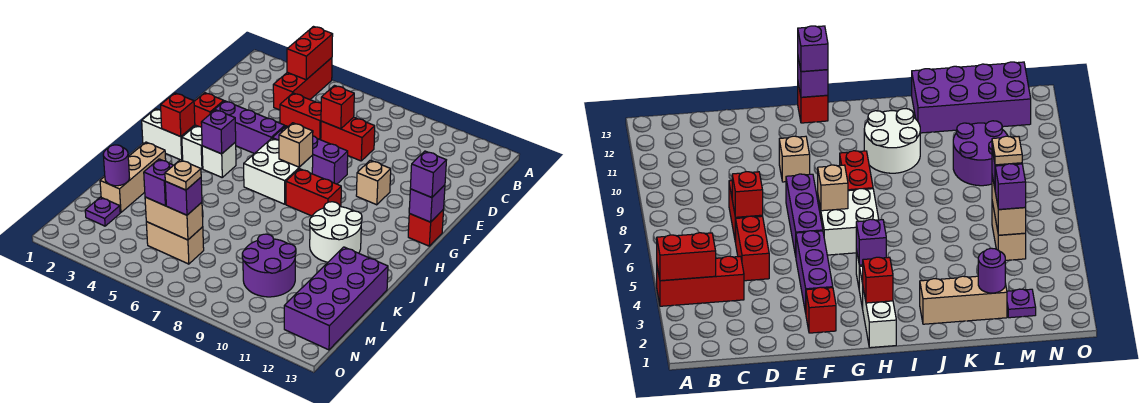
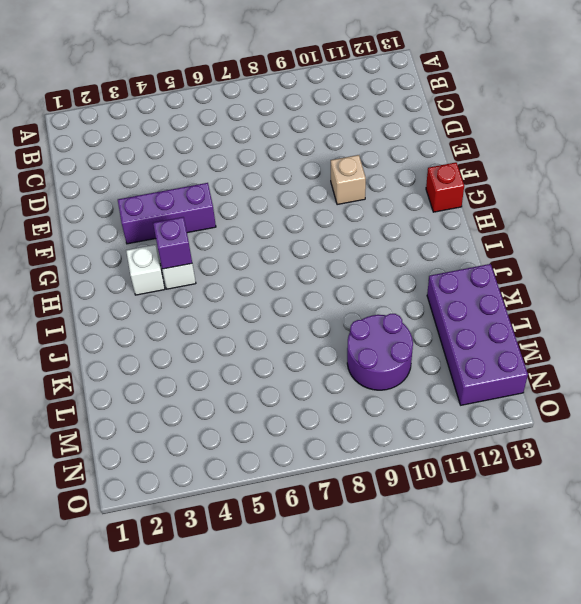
none -> red 1x3 brick [273,58,332,110]
none -> red 1x2 brick [280,93,321,140]
none -> red 1x2 brick [321,117,375,161]
none -> red 1x1 brick [194,93,224,127]

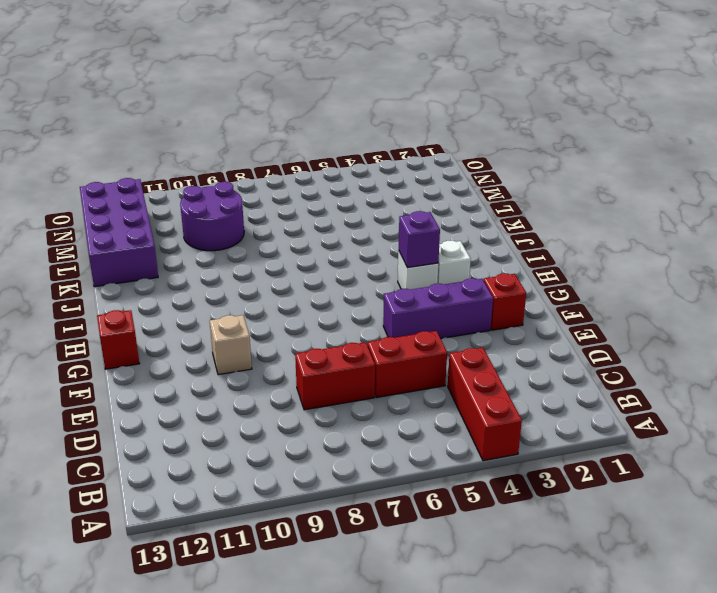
none -> purple 1x3 brick [272,126,348,184]
none -> white 2x2 brick [244,138,313,204]
none -> white 1x2 brick [142,109,195,160]
none -> red 1x2 brick [286,169,341,216]

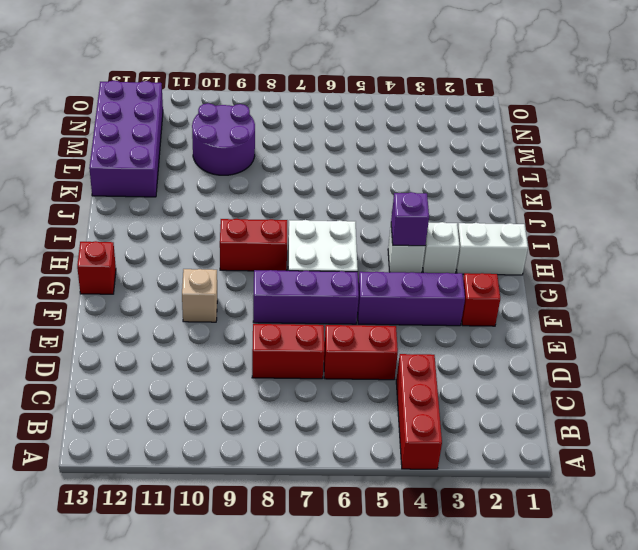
none -> white 2x2 round brick [310,202,362,262]
none -> tan 1x3 brick [100,142,166,213]
none -> purple 1x1 plate [85,197,120,226]
none -> tan 1x2 brick [146,222,204,264]

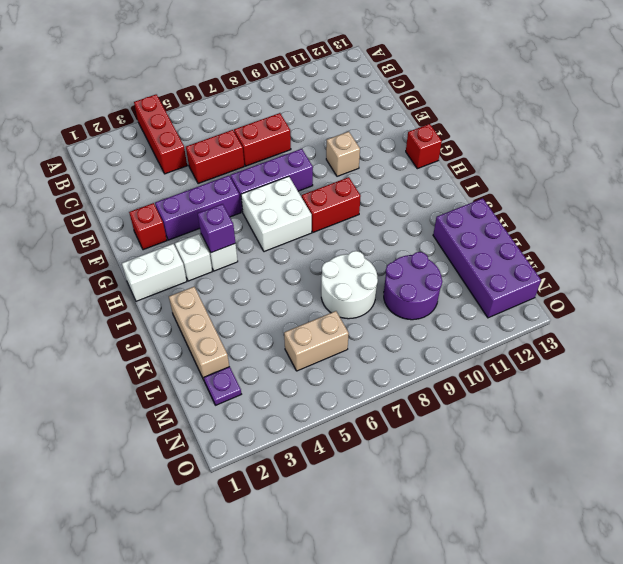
white 2x2 round brick [321,251,378,319] -> white 2x2 round brick moved to [310,202,362,262]
none -> red 1x2 brick [287,27,333,80]
none -> red 1x1 brick [321,86,354,129]
none -> tan 1x1 brick [279,123,313,167]
none -> purple 1x1 brick [409,185,445,222]

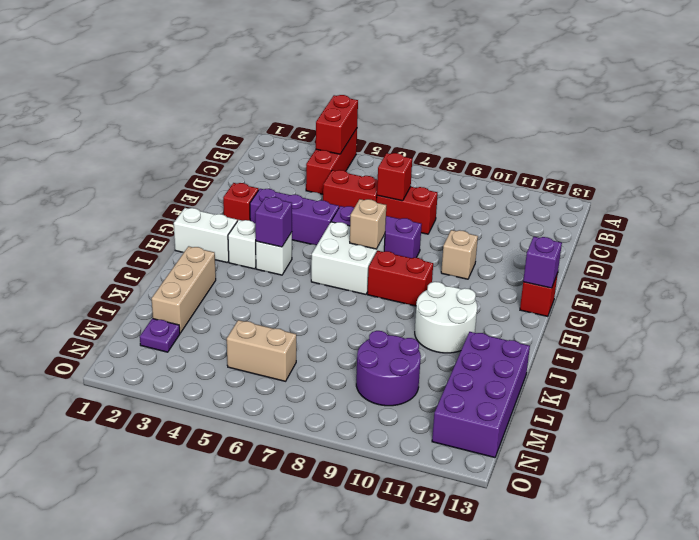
none -> red 1x1 brick [161,93,195,136]
none -> purple 1x1 round brick [103,145,129,186]
none -> tan 1x2 brick [145,197,203,240]
none -> purple 1x1 brick [410,151,446,198]

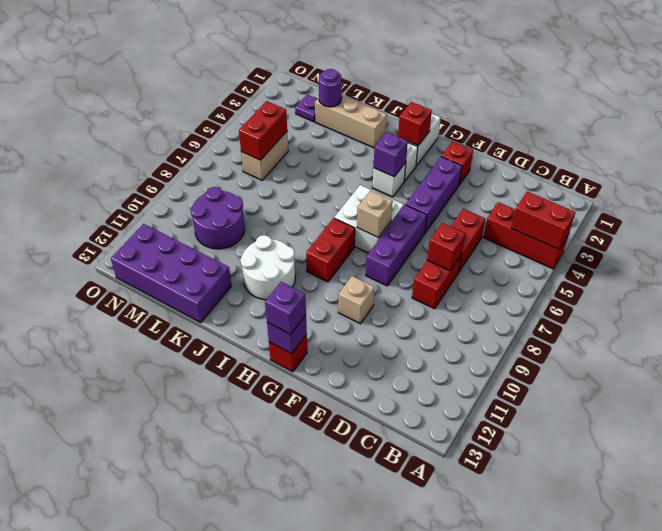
red 1x2 brick [239,101,287,160] -> tan 1x2 brick [145,197,203,240]
none -> purple 1x1 brick [144,159,174,206]
none -> purple 1x1 brick [165,178,202,215]
none -> tan 1x1 plate [165,160,201,190]

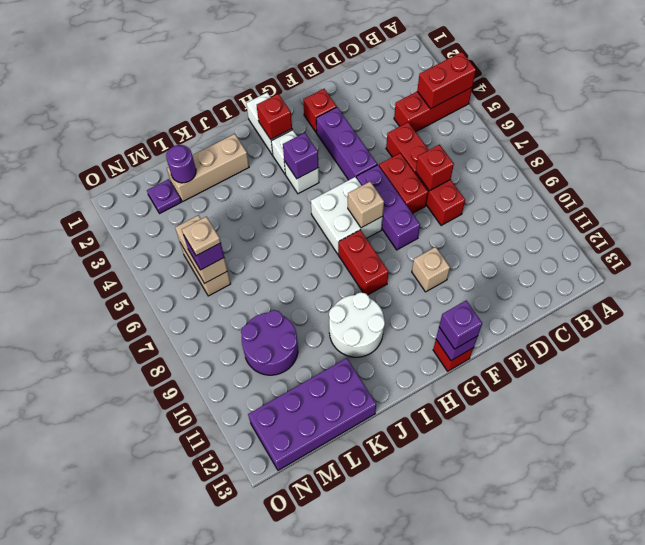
red 1x2 brick [379,153,428,213] -> none
none -> purple 1x1 brick [144,159,174,206]

